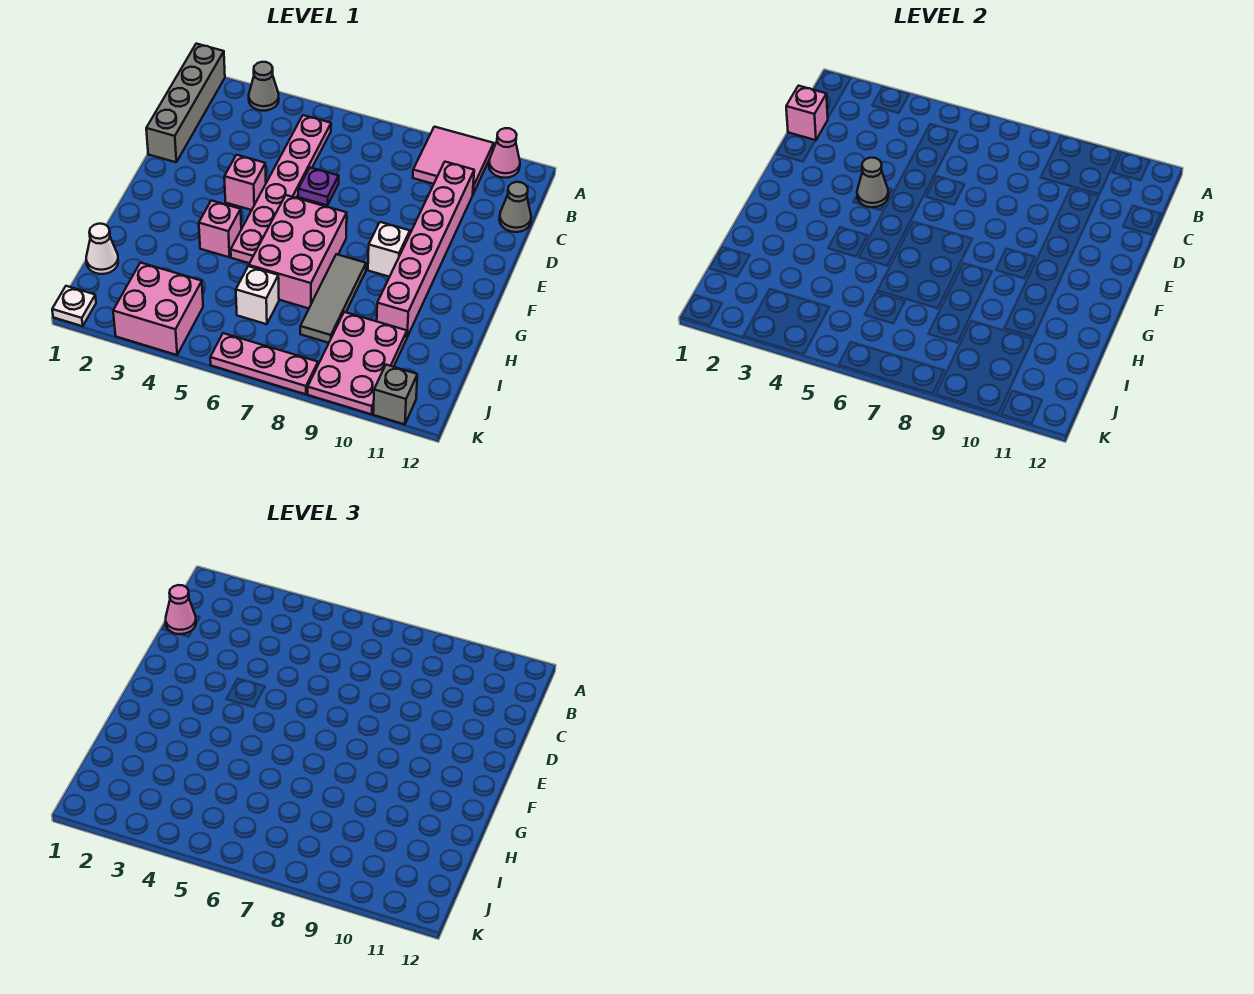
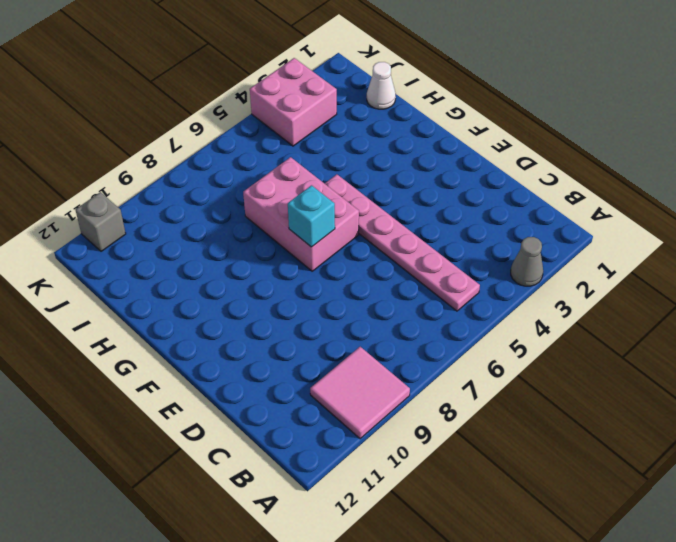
cyan 1x1 brick [288,185,335,247] -> none
none -> grey 1x4 brick [146,44,225,162]
none -> pink 1x1 cone [489,128,520,178]
none -> pink 1x6 brick [377,162,474,337]

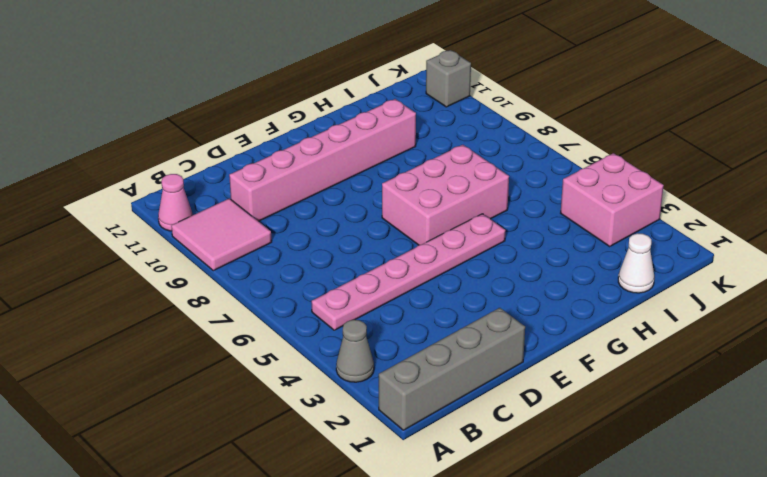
none -> grey 1x1 cone [499,182,531,232]
none -> purple 1x1 plate [298,168,339,205]
none -> pink 1x1 brick [224,155,266,210]

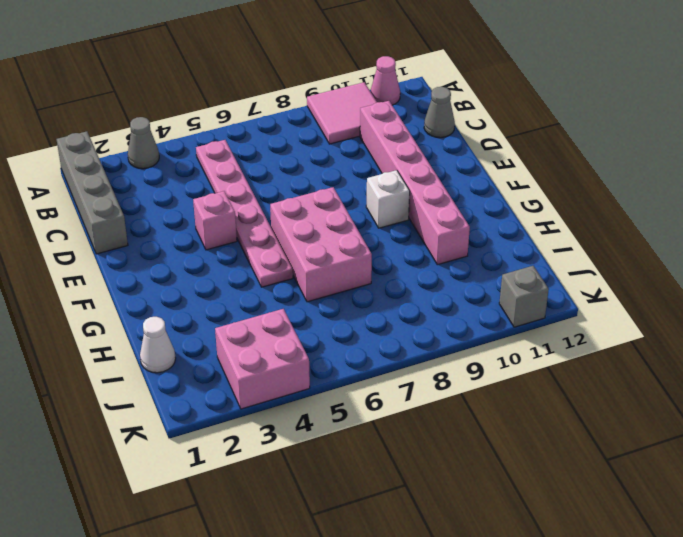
none -> purple 1x1 plate [298,168,339,205]
none -> pink 1x1 brick [199,200,241,257]
none -> grey 1x3 tile [300,254,366,343]

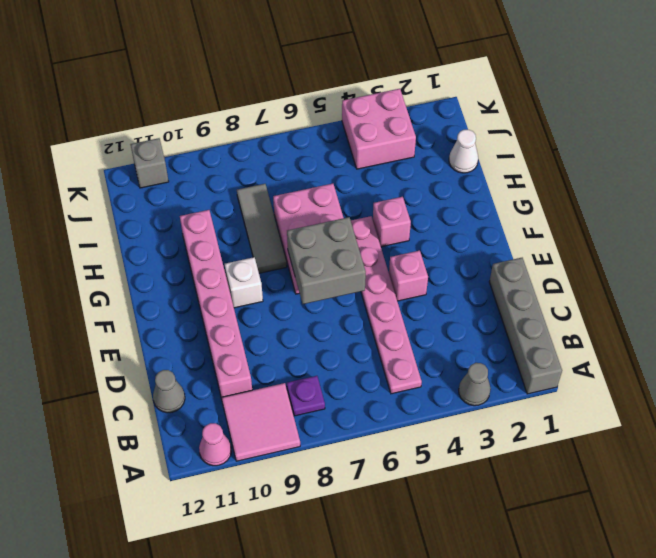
purple 1x1 plate [287,376,325,416] -> purple 1x1 plate moved to [298,168,339,205]
grey 2x2 brick [287,217,366,304] -> none
none -> white 1x1 brick [236,266,279,324]
none -> pink 2x3 plate [308,312,407,414]
none -> white 1x1 plate [52,286,96,326]

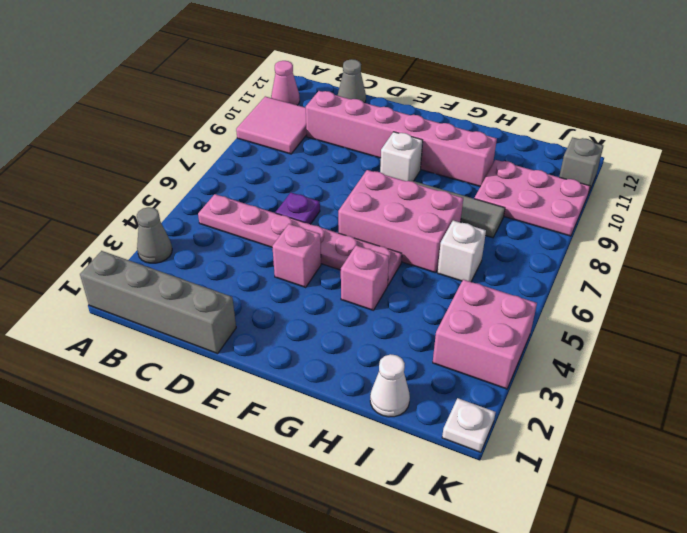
none -> pink 1x3 plate [210,333,318,394]
none -> pink 1x1 brick [786,86,828,140]
none -> grey 1x1 cone [857,158,888,207]

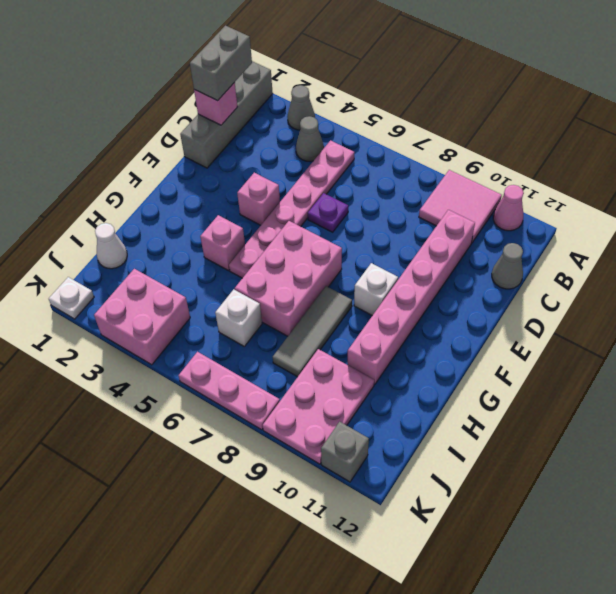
grey 1x2 brick [190,26,252,101] -> pink 1x1 cone [166,585,196,634]
grey 1x1 cone [296,116,324,162] -> grey 1x1 cone moved to [857,158,888,207]

